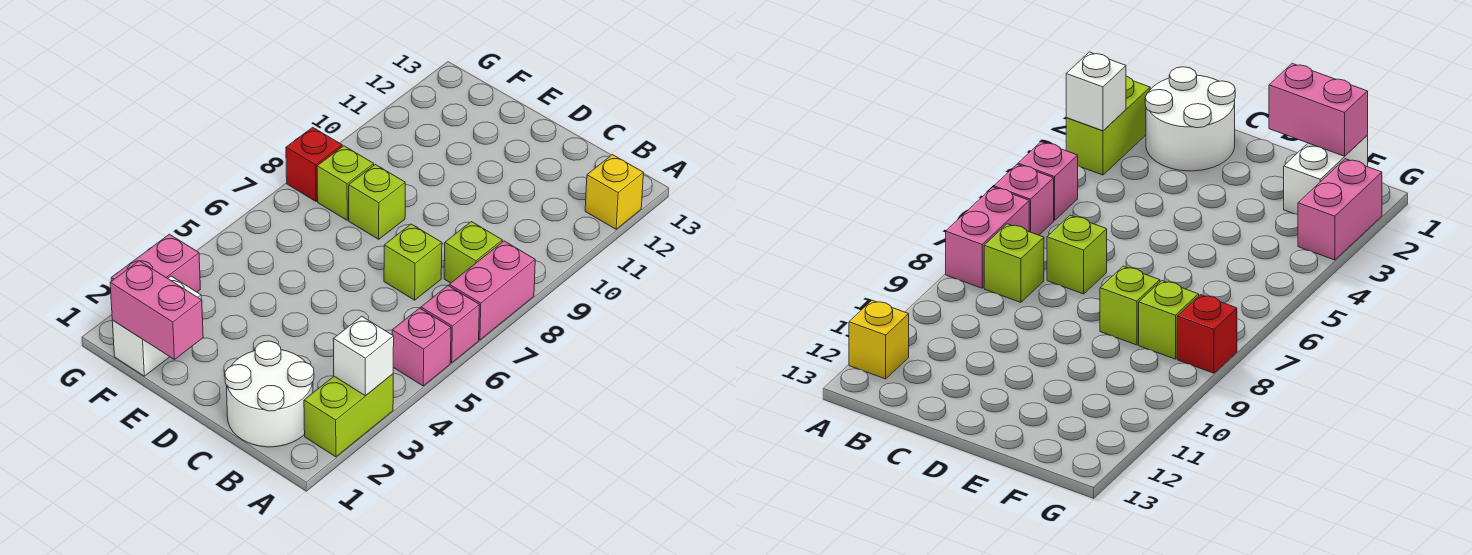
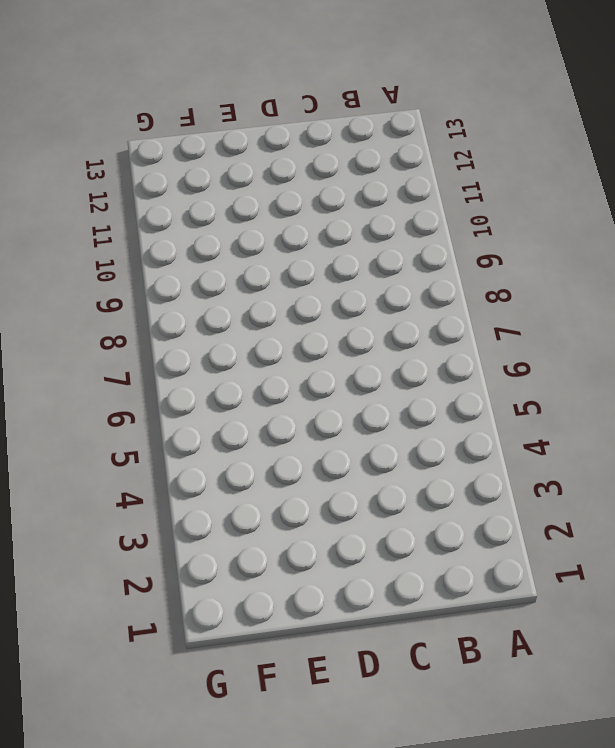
none -> lime 1x2 brick [304,374,393,457]
none -> pink 1x1 brick [392,308,451,386]
none -> pink 1x1 brick [421,286,479,363]

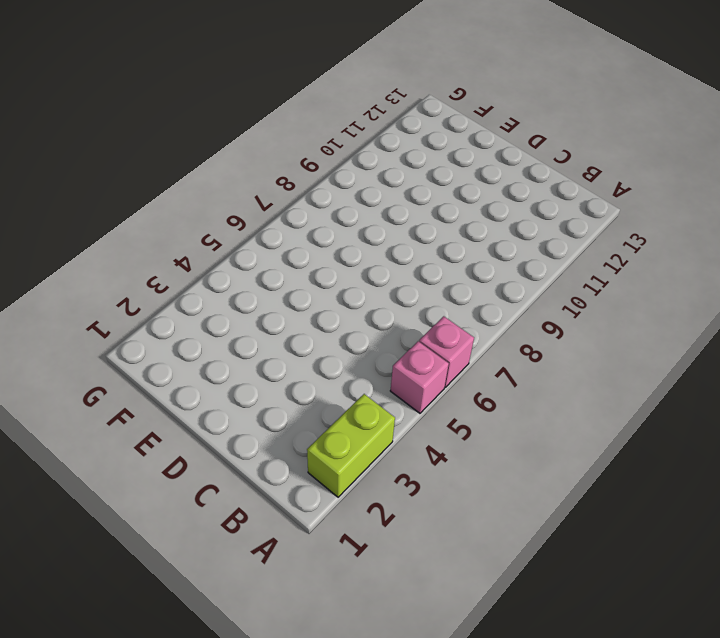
none -> pink 1x2 brick [449,241,535,340]
none -> yellow 1x1 brick [585,155,644,229]
none -> white 2x2 round brick [225,341,314,447]

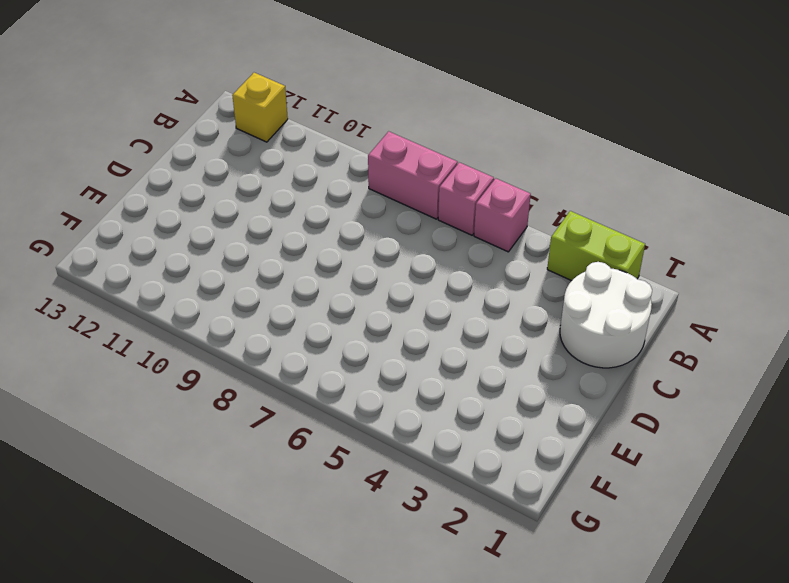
none -> lime 1x1 brick [444,222,502,283]
none -> lime 1x1 brick [384,224,442,300]
none -> lime 1x1 brick [349,165,405,239]

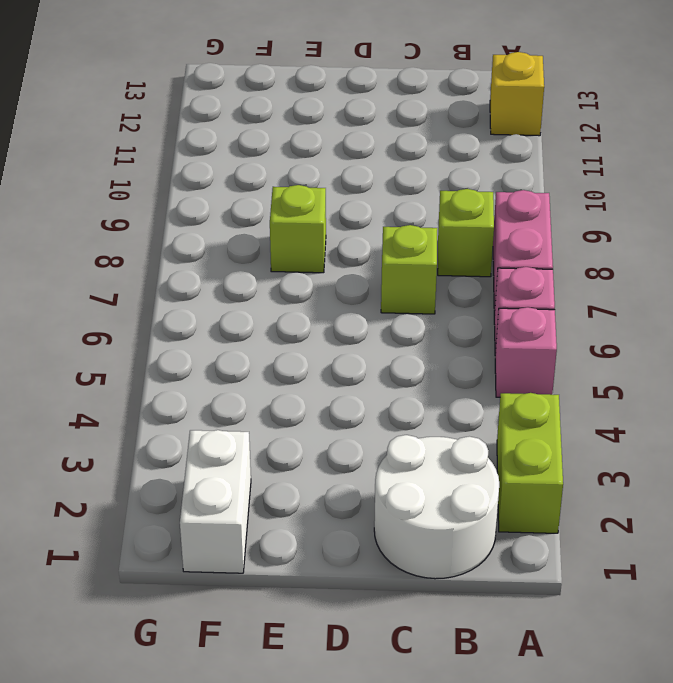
none -> lime 1x1 brick [317,146,374,220]
none -> pink 1x2 brick [111,234,200,292]
none -> red 1x1 brick [286,127,342,201]

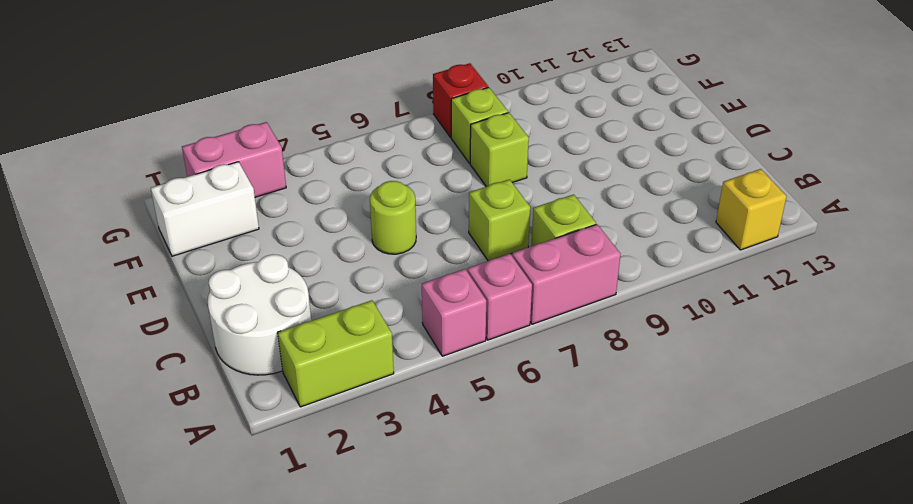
lime 1x1 round brick [370,181,416,254] -> none
none -> white 1x1 brick [333,316,394,396]
none -> pink 1x2 brick [110,261,203,359]

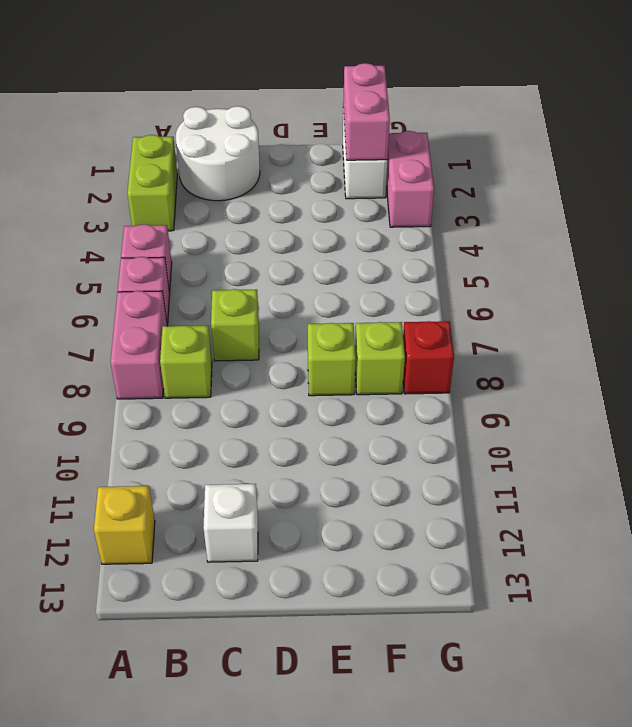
white 1x1 brick [203,484,258,562] -> white 1x1 brick moved to [333,316,394,396]
pink 1x2 brick [343,63,390,160] -> pink 1x2 brick turned to [110,261,203,359]

